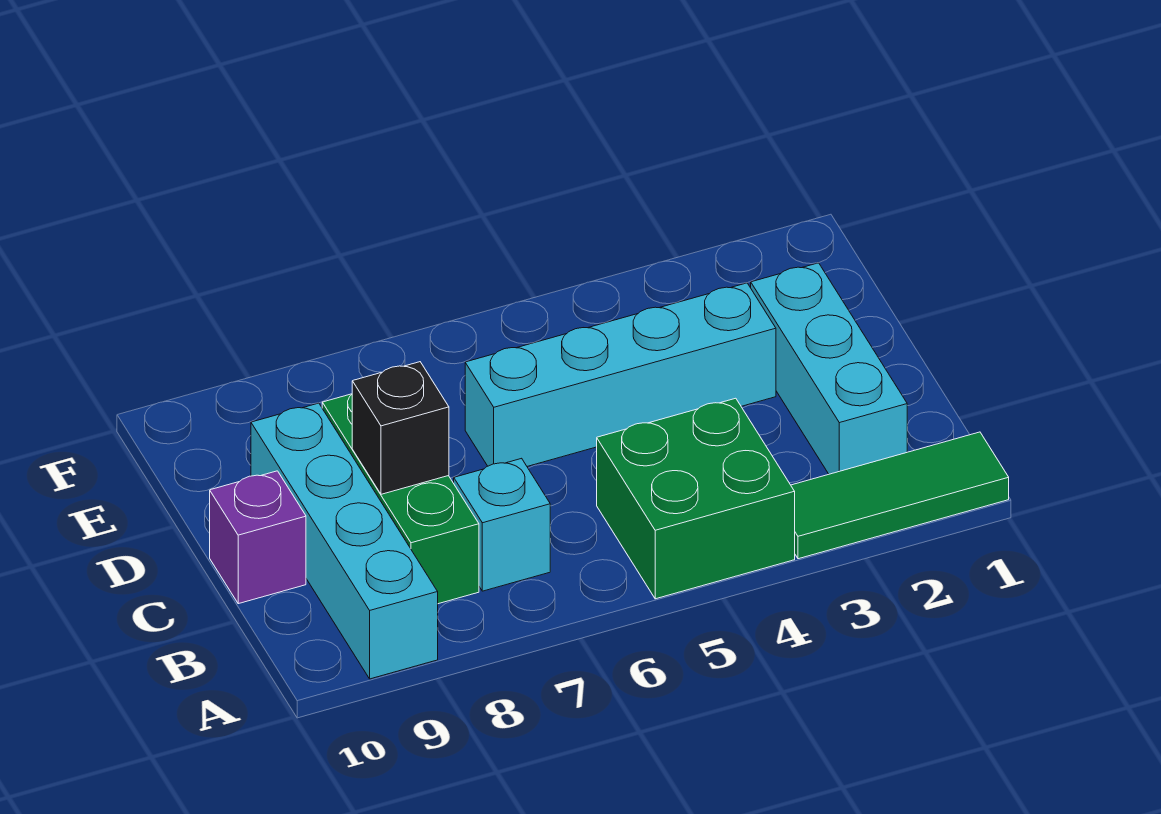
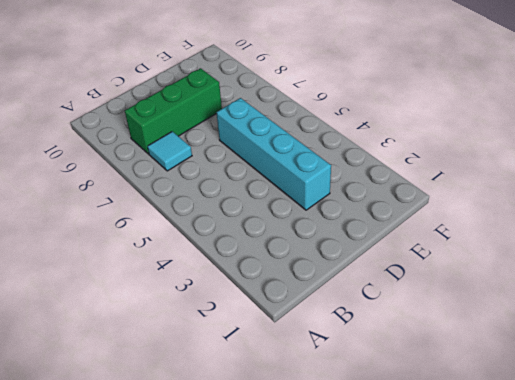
cyan 1x1 tile [148,131,192,171] -> cyan 1x1 brick [454,458,550,591]
none -> green 1x3 tile [791,432,1009,559]
none -> green 2x2 brick [597,398,795,599]

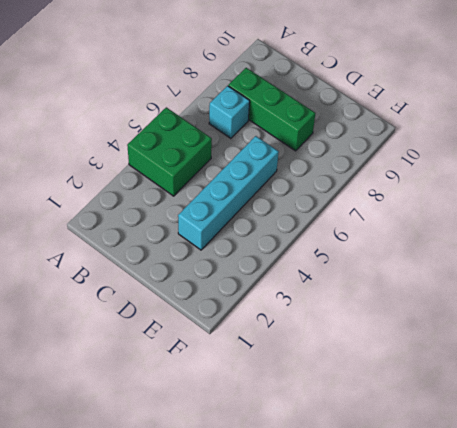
none -> green 1x3 tile [791,432,1009,559]
none -> cyan 1x4 brick [251,403,438,679]

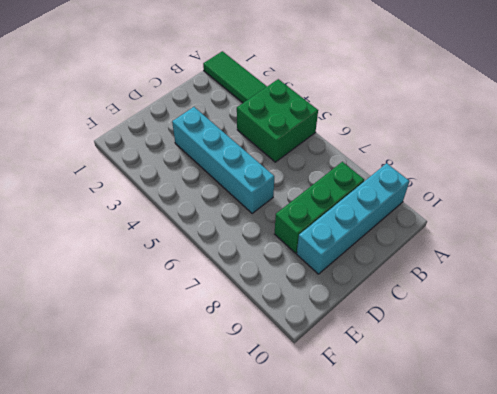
none -> cyan 1x3 brick [751,263,907,474]
none -> cyan 1x1 brick [454,458,550,591]

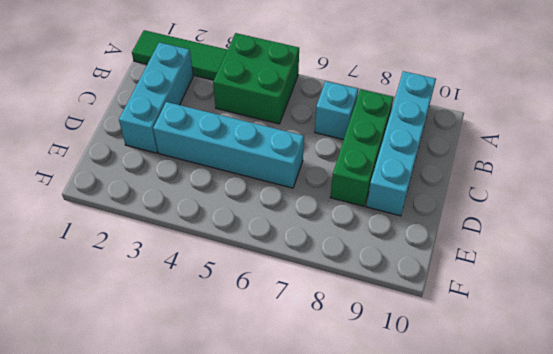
none -> purple 1x1 brick [210,471,306,604]
none -> black 1x1 brick [352,362,449,494]

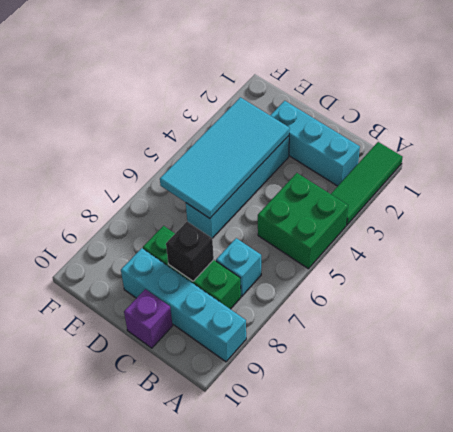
cyan 2x4 tile [160,97,290,218] -> none

